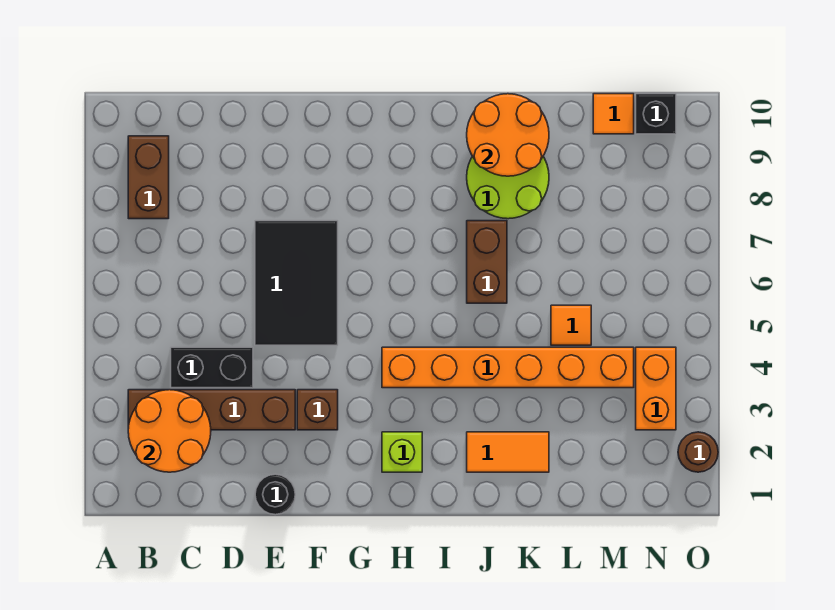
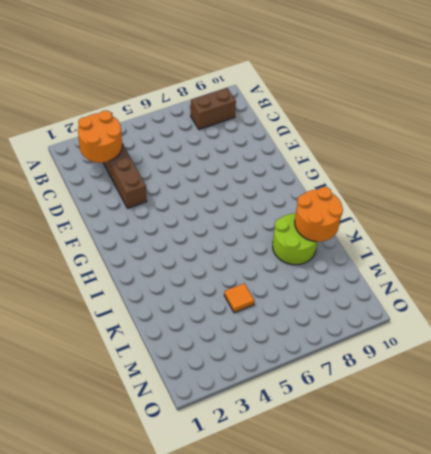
none -> black 1x2 brick [171,347,253,388]
none -> black 1x1 round brick [255,474,295,515]
none -> black 2x3 tile [255,221,338,345]

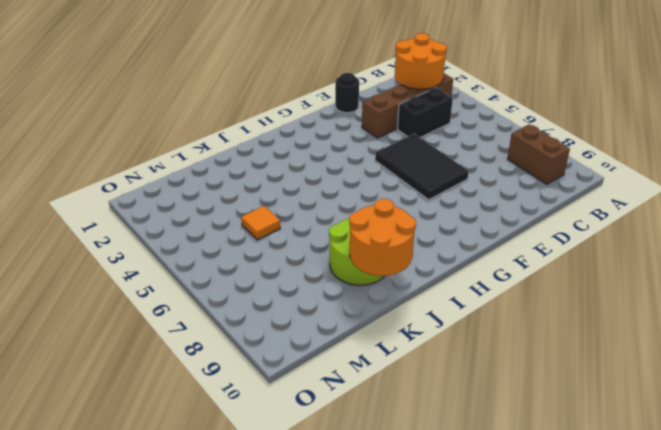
none -> brown 1x1 brick [297,390,338,430]
none -> lime 1x1 brick [382,432,422,472]
none -> orange 1x6 brick [382,347,634,388]

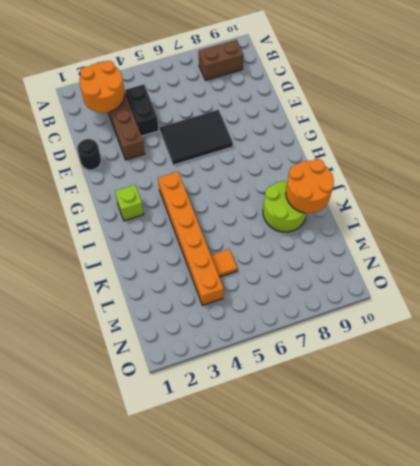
none -> brown 1x1 brick [297,390,338,430]
none -> orange 1x2 tile [467,432,549,472]
none -> brown 1x2 brick [467,221,507,303]

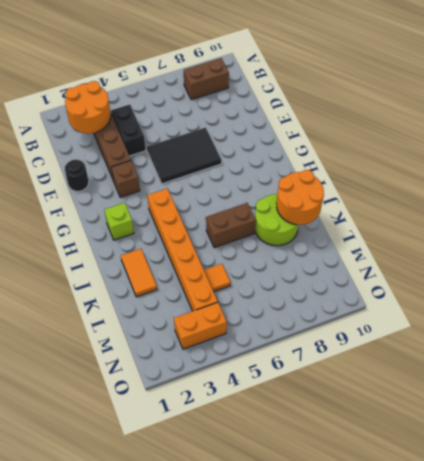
none -> orange 1x1 tile [593,94,634,134]
none -> black 1x1 brick [636,94,676,134]
none -> brown 1x1 round brick [678,432,718,472]

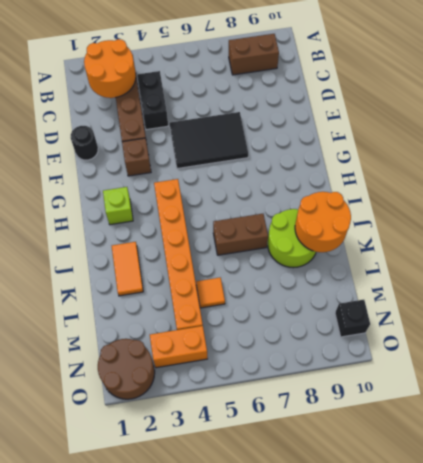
brown 2x2 round brick [98,339,155,399] -> brown 1x1 round brick [678,432,718,472]
none -> orange 1x1 tile [593,94,634,134]

